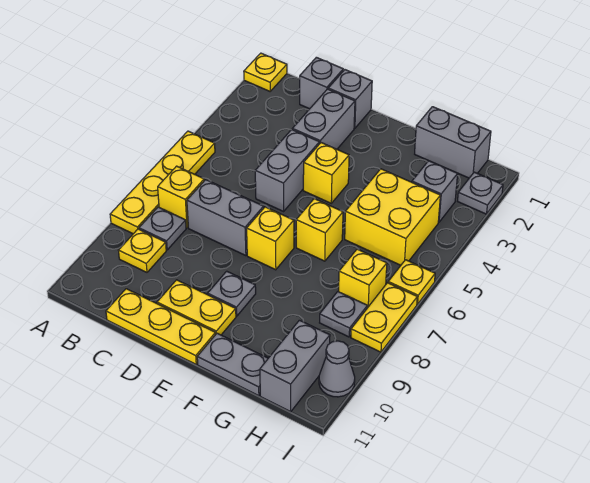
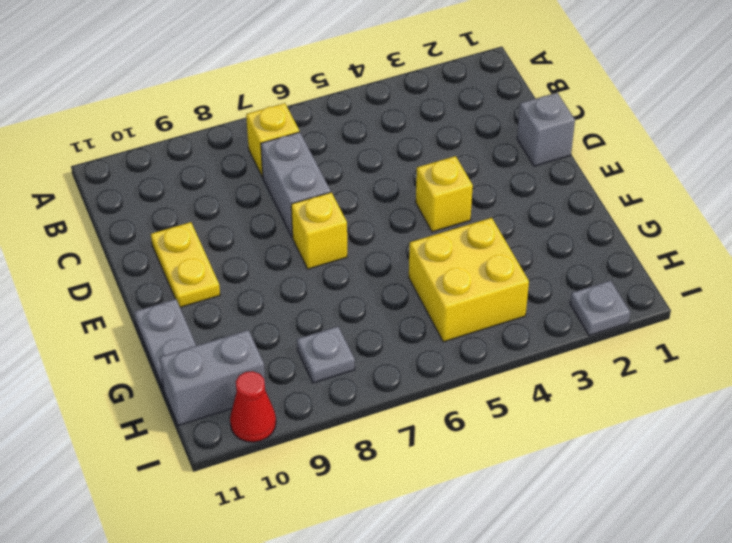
red 1x1 cone [230,371,276,442] -> grey 1x1 cone [319,341,355,397]
none -> yellow 1x1 plate [244,53,287,91]
none -> yellow 1x4 plate [110,131,215,234]
none -> grey 1x1 plate [139,207,186,250]

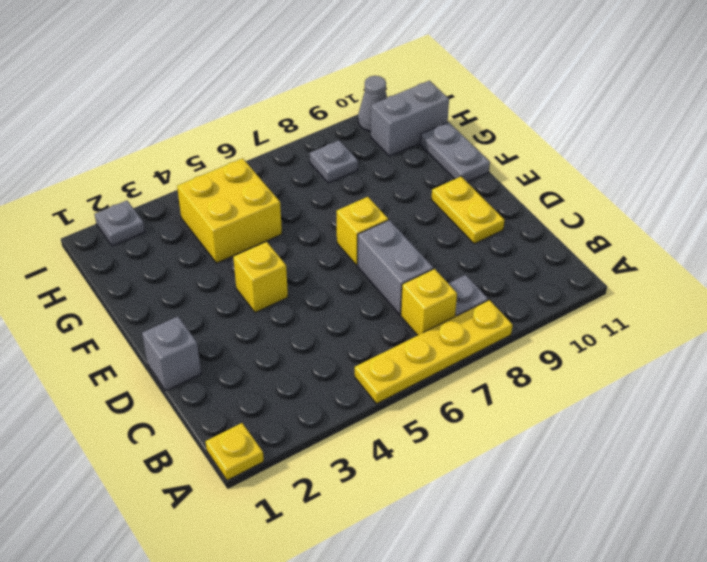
none -> yellow 1x1 plate [118,229,166,272]
none -> grey 1x1 brick [300,57,343,109]
none -> yellow 1x3 plate [106,289,216,364]

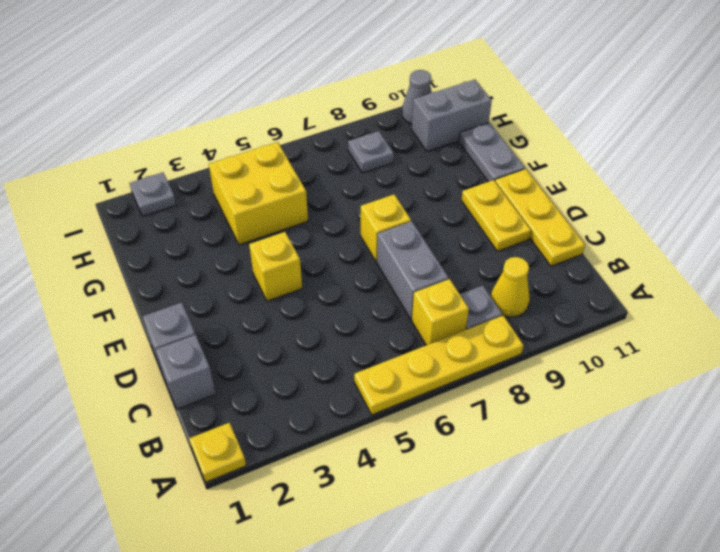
yellow 1x1 cone [491,257,530,317] -> yellow 1x1 plate [118,229,166,272]
none -> grey 1x2 brick [292,89,355,149]
none -> grey 1x2 brick [255,130,320,211]
none -> grey 1x1 plate [208,271,256,316]

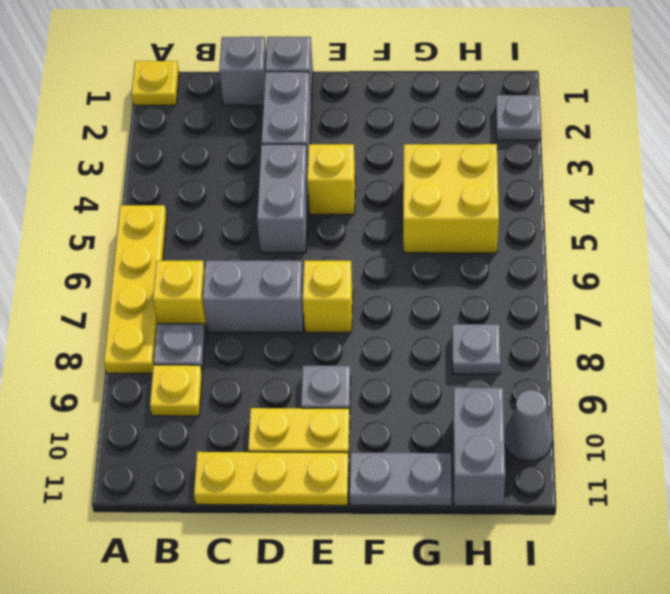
none -> yellow 1x1 brick [296,199,343,261]
none -> grey 1x2 brick [415,107,491,178]
none -> grey 1x1 brick [412,161,458,222]

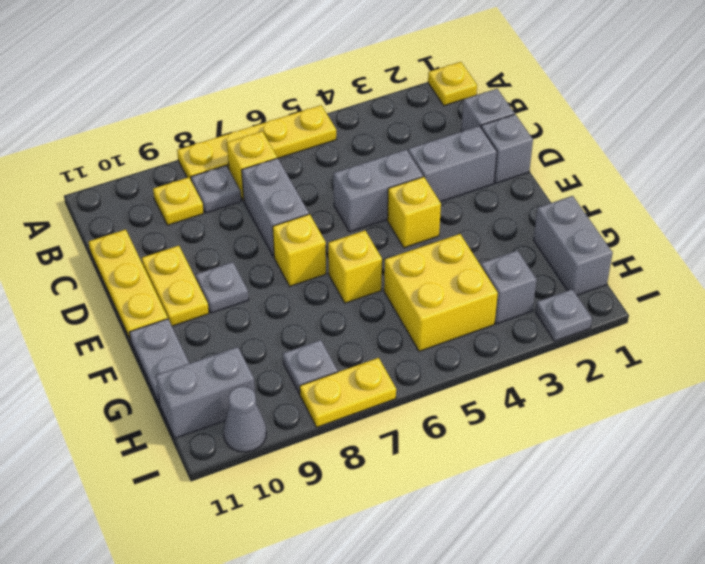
none -> yellow 1x1 brick [339,249,387,308]
none -> yellow 1x1 plate [388,260,435,304]

